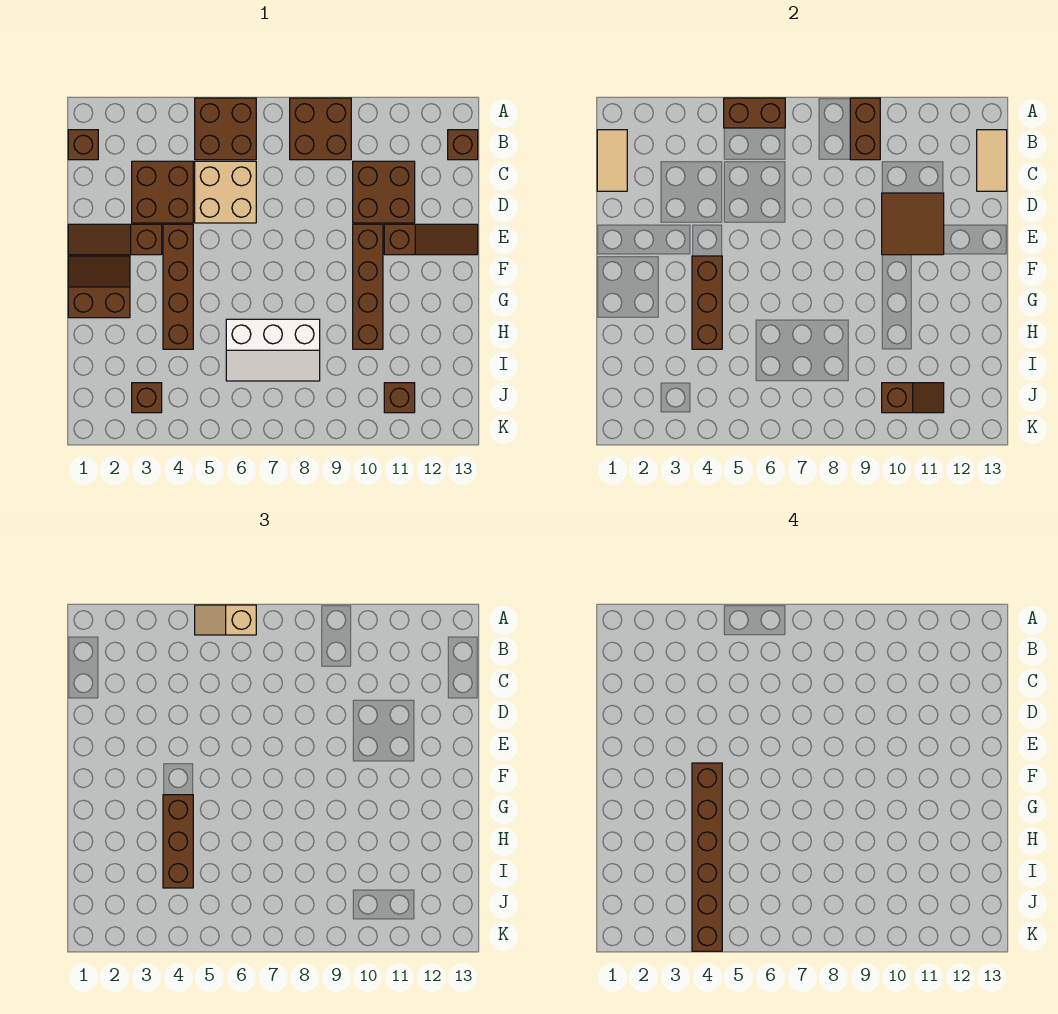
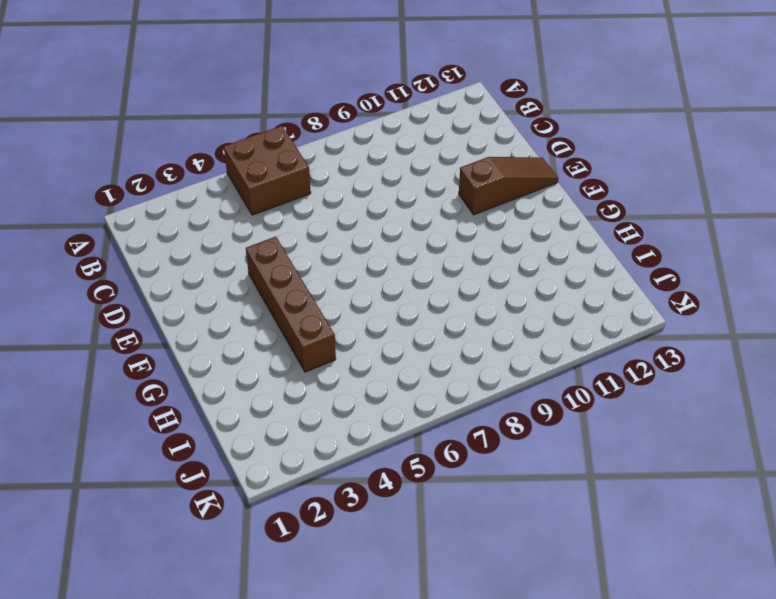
none -> brown 2x2 brick [290,98,351,160]
none -> brown 1x1 brick [68,130,98,160]
none -> brown 1x1 brick [448,130,478,160]

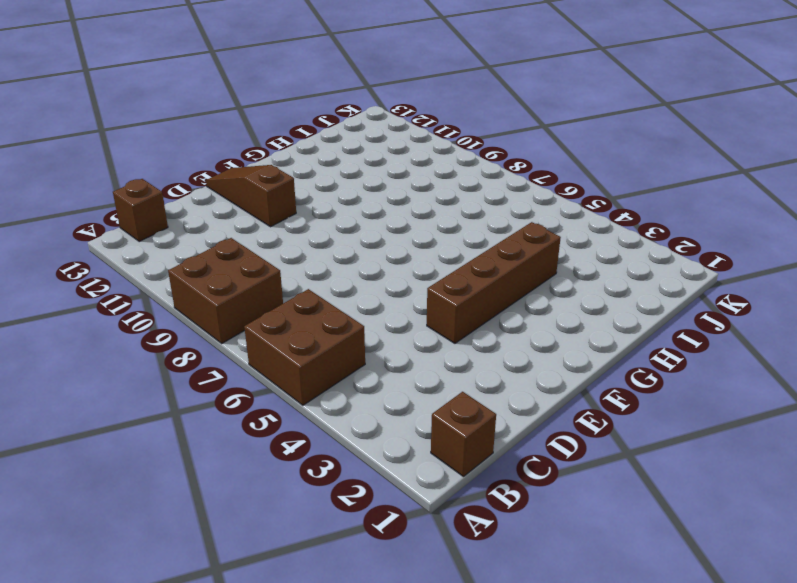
none -> brown 2x2 brick [132,161,193,223]
none -> tan 2x2 brick [195,161,256,223]
none -> brown 2x2 brick [353,161,415,223]

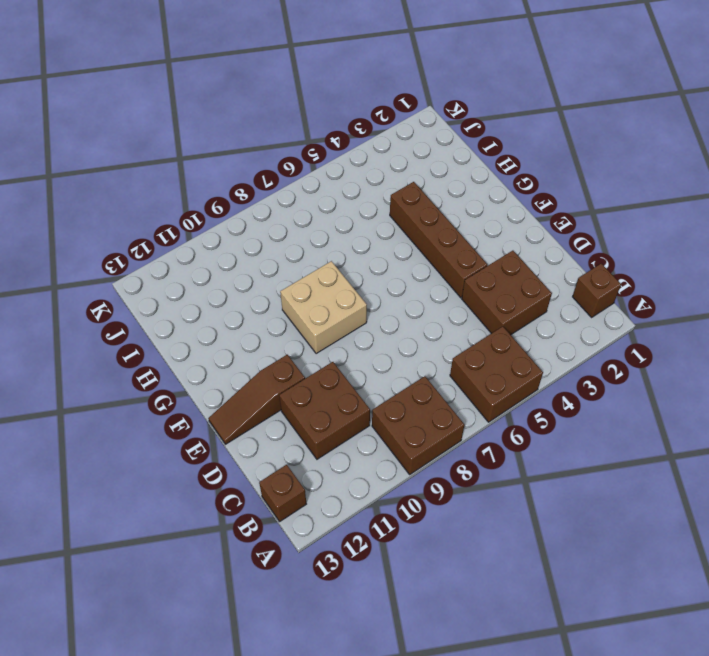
tan 2x2 brick [280,261,367,354] -> tan 2x2 brick moved to [195,161,256,223]
none -> brown 1x3 slope [68,224,162,255]
none -> brown 1x4 brick [353,224,383,349]
none -> brown 2x2 slope [68,256,130,318]

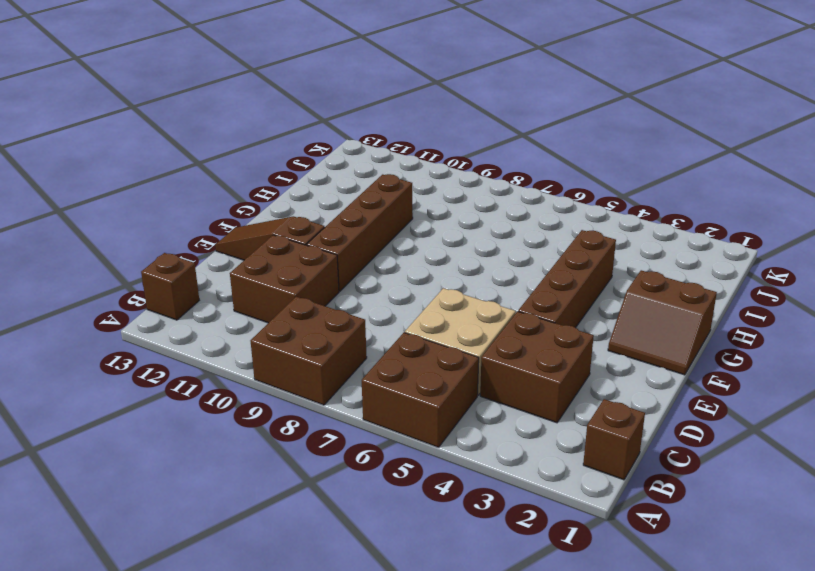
none -> brown 1x3 slope [68,224,162,255]
none -> white 2x3 slope [226,319,320,381]
none -> brown 1x1 brick [132,383,162,413]

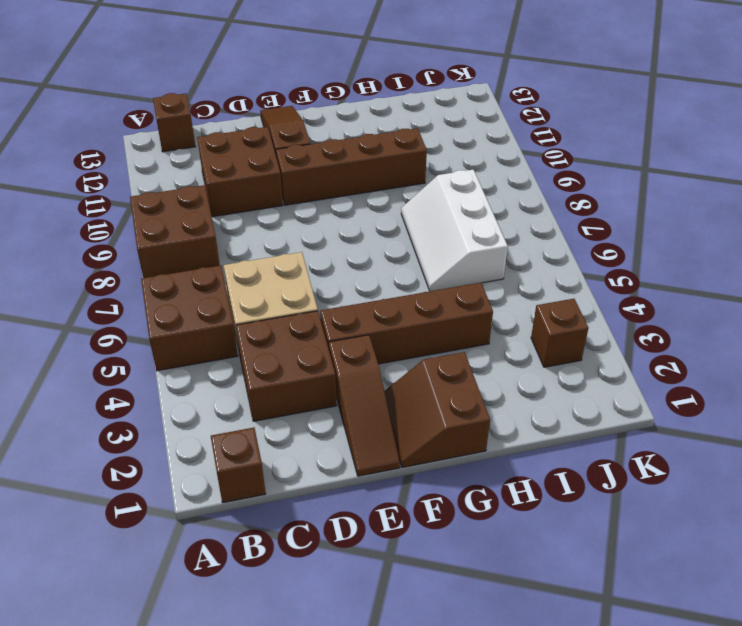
white 2x3 slope [401,170,508,291] -> white 2x3 slope turned to [226,319,320,381]
none -> brown 1x1 brick [384,383,415,413]
none -> brown 1x2 brick [724,98,785,128]
none -> brown 1x2 brick [850,98,880,160]

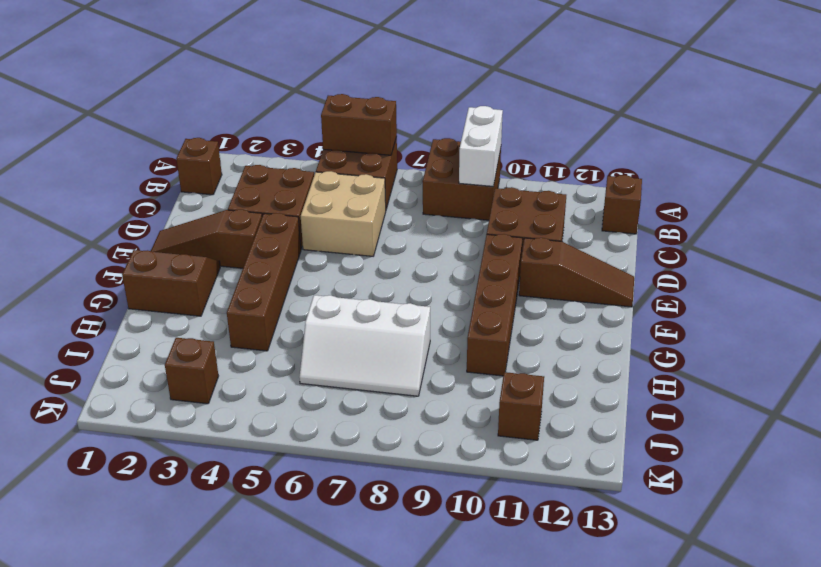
white 1x2 brick [459,106,503,186] -> brown 1x2 brick [850,98,880,160]
none -> tan 1x2 tile [597,130,627,191]
none -> tan 1x2 tile [977,130,1007,191]
none -> brown 2x2 tile [882,193,944,255]

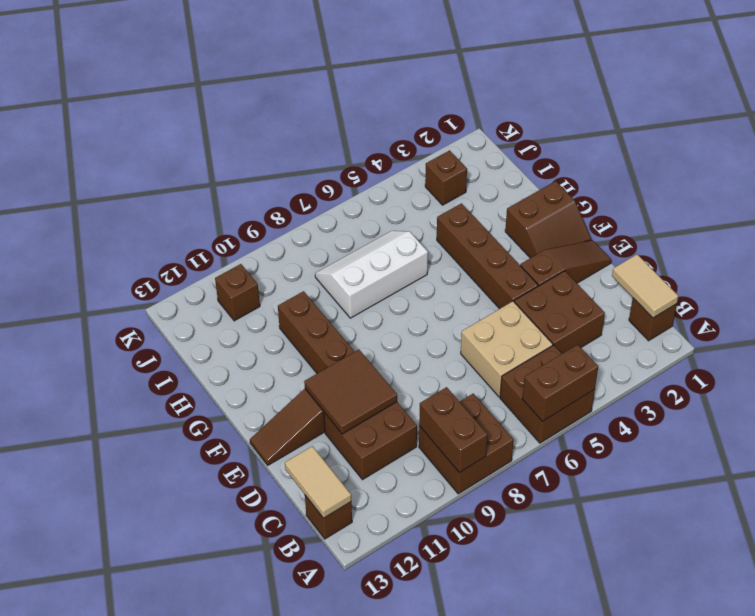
none -> brown 1x3 brick [692,256,722,349]
none -> brown 1x2 slope [882,383,944,413]
none -> tan 1x2 slope [195,605,256,635]

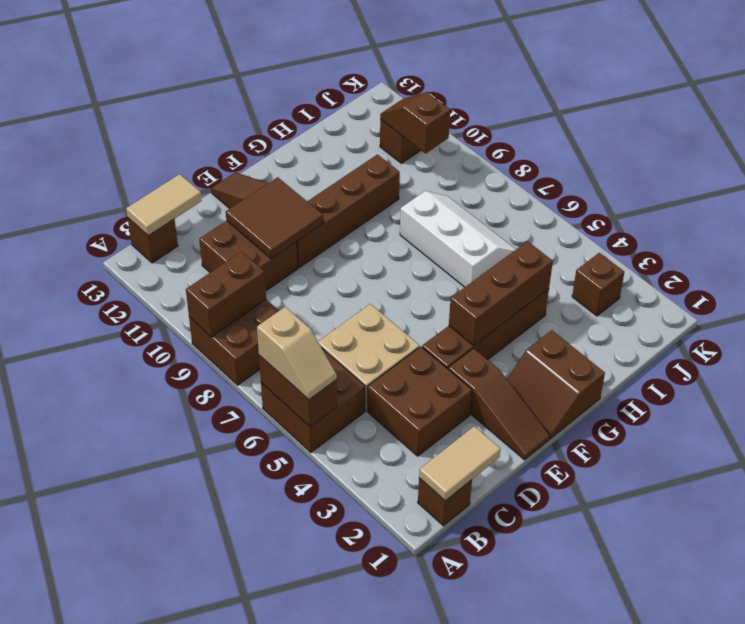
none -> brown 1x3 brick [163,795,193,888]
none -> brown 1x6 brick [692,763,722,951]

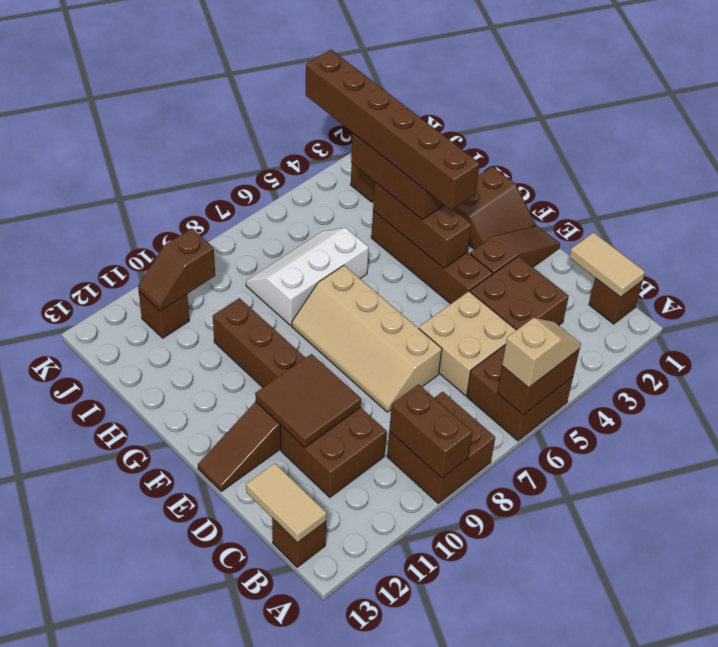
tan 2x4 slope [292,265,442,412] -> none

